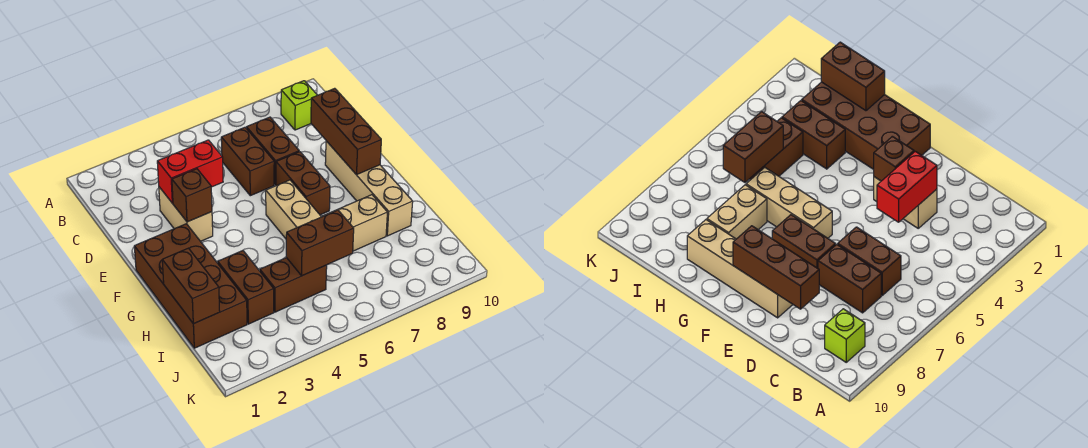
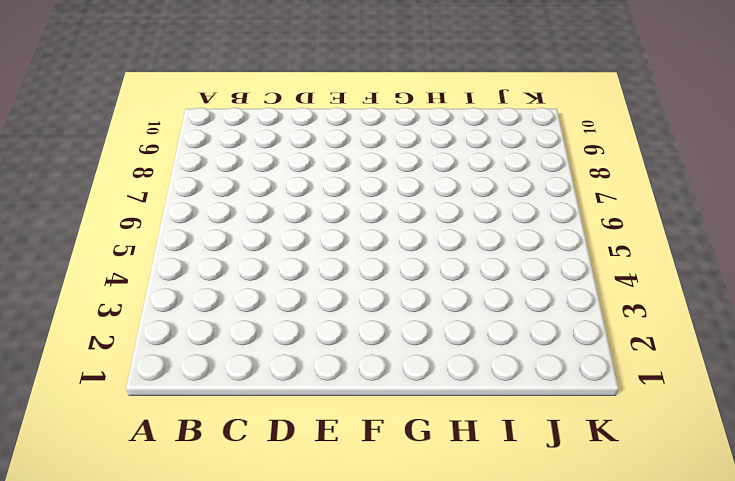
none -> lime 1x1 brick [281,81,317,130]
none -> brown 1x2 brick [221,127,274,196]
none -> brown 1x2 brick [246,117,299,185]

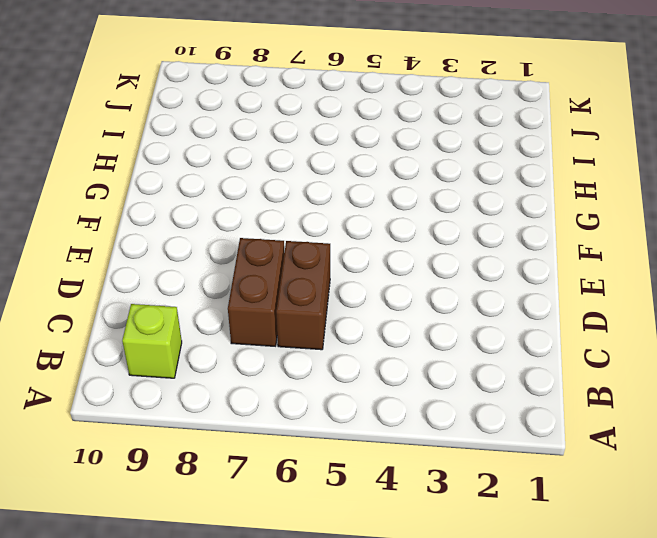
none -> tan 1x2 brick [159,187,213,241]
none -> brown 1x2 brick [276,152,330,215]
none -> tan 1x4 brick [325,141,413,236]

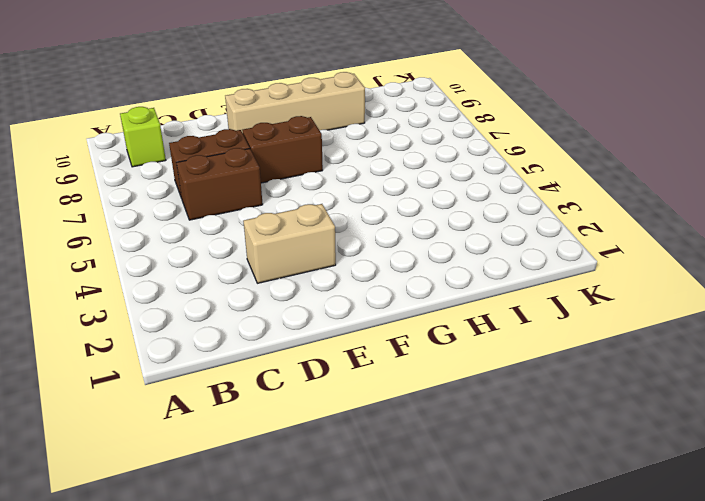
none -> brown 2x4 brick [134,224,247,348]
none -> tan 1x3 brick [266,180,321,239]
none -> brown 1x2 brick [218,251,274,324]

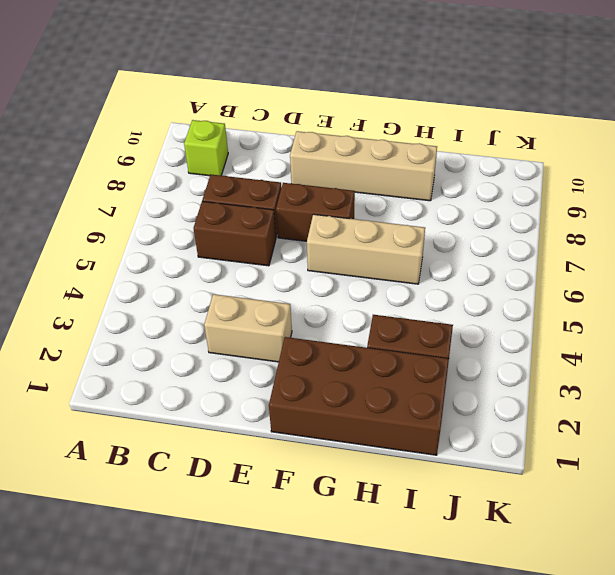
none -> tan 1x2 brick [324,195,387,251]
none -> brown 1x2 brick [260,258,327,312]
none -> red 1x2 brick [157,140,223,203]

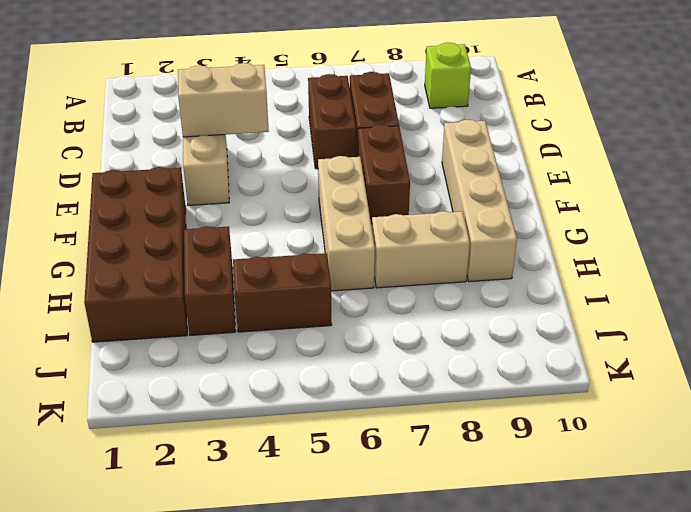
tan 1x2 brick [178,63,269,137] -> red 1x2 brick [157,140,223,203]
none -> brown 1x3 brick [311,88,381,175]
none -> brown 1x1 brick [172,169,212,222]
none -> brown 1x2 brick [162,248,220,324]

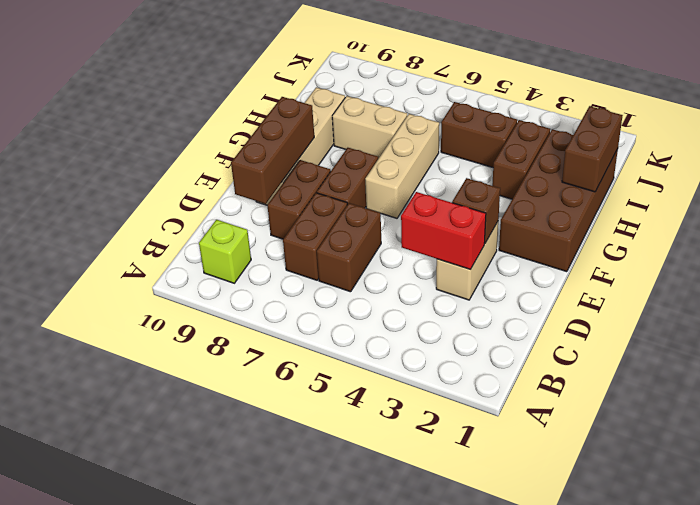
brown 1x2 brick [267,160,331,239] -> brown 1x2 brick turned to [286,210,354,276]

